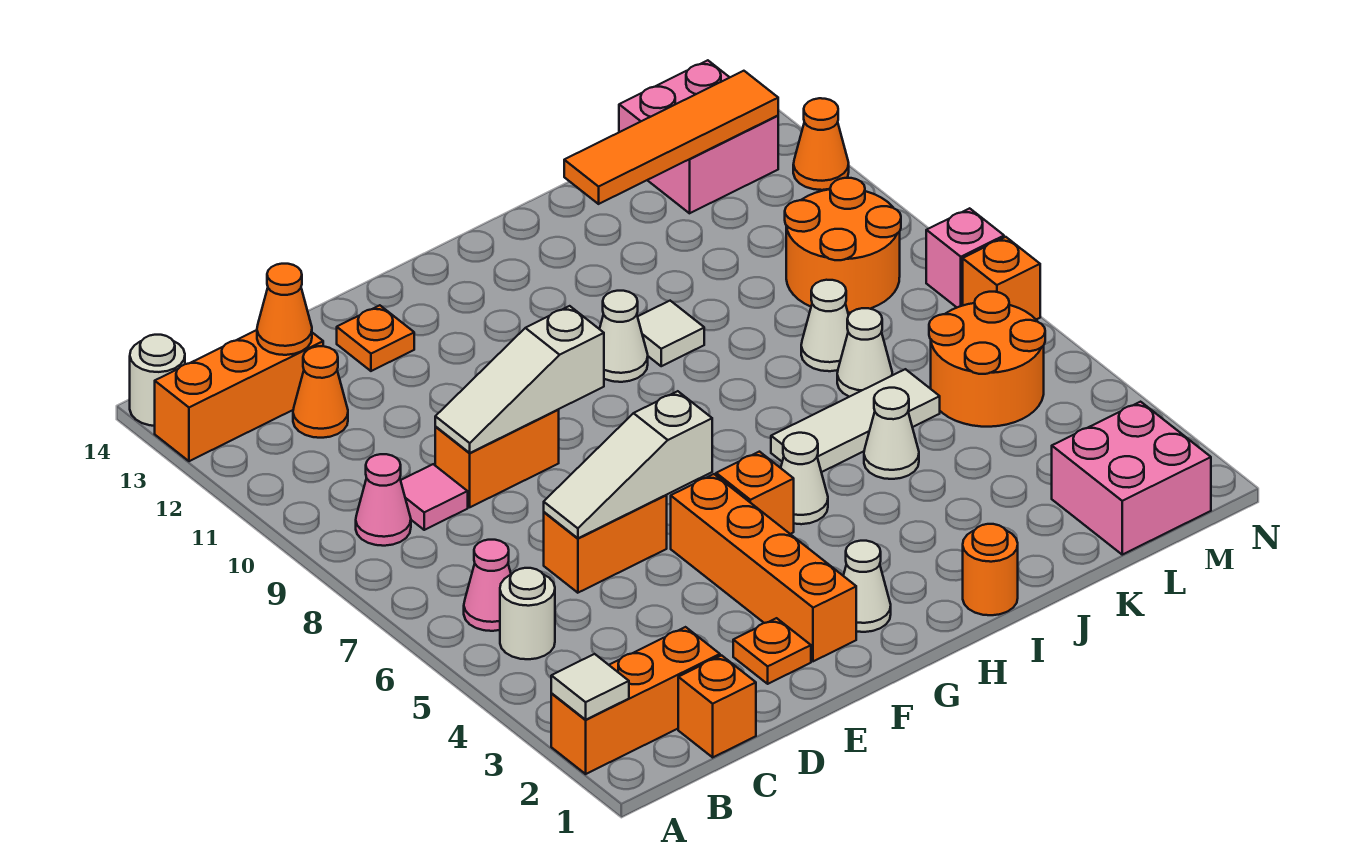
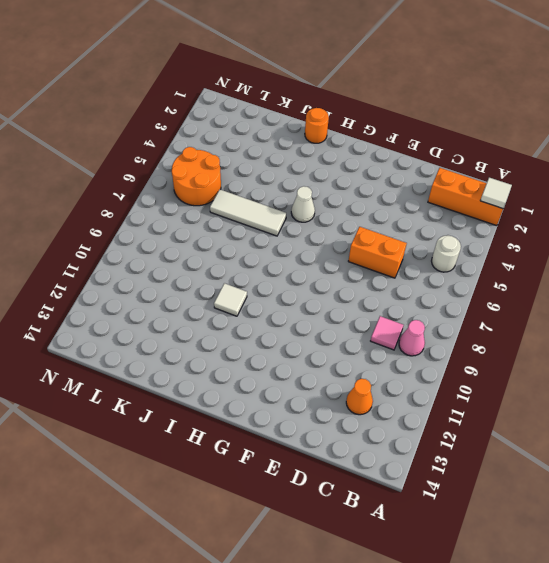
none -> orange 1x3 brick [155,330,323,461]
none -> white 1x1 round brick [130,335,185,426]
none -> pink 1x1 cone [464,540,511,631]
none -> orange 1x1 brick [678,655,756,757]

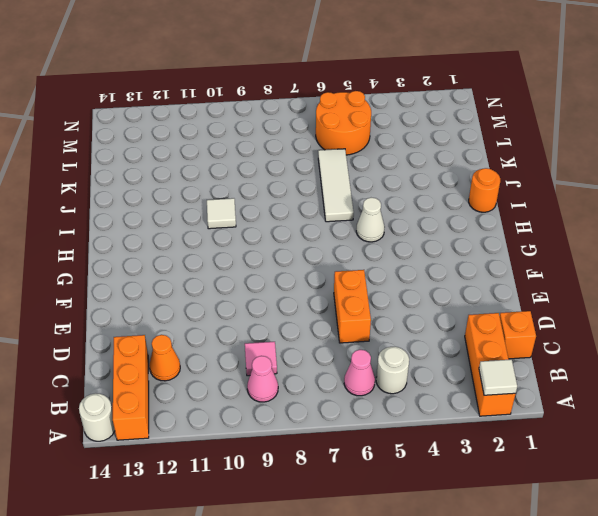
none -> orange 1x2 brick [435,410,559,507]
none -> orange 1x1 plate [733,618,811,684]
none -> orange 1x1 plate [337,305,414,371]
none -> orange 1x4 brick [671,474,856,661]

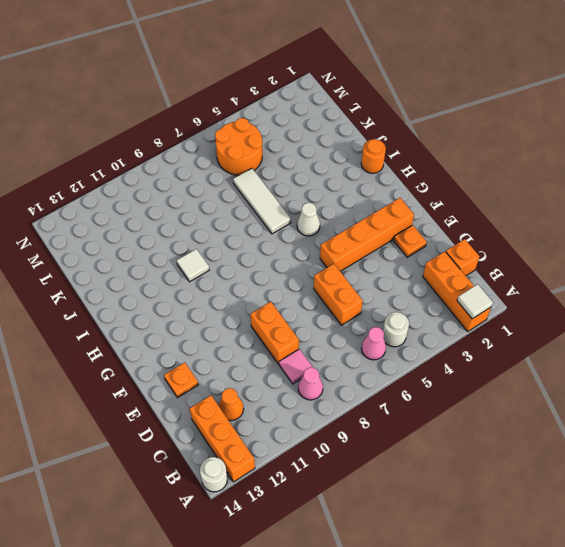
none -> white 1x1 cone [843,541,891,632]
none -> orange 1x1 brick [716,452,794,534]
none -> white 1x1 cone [600,291,648,382]
none -> white 1x1 cone [864,388,919,479]

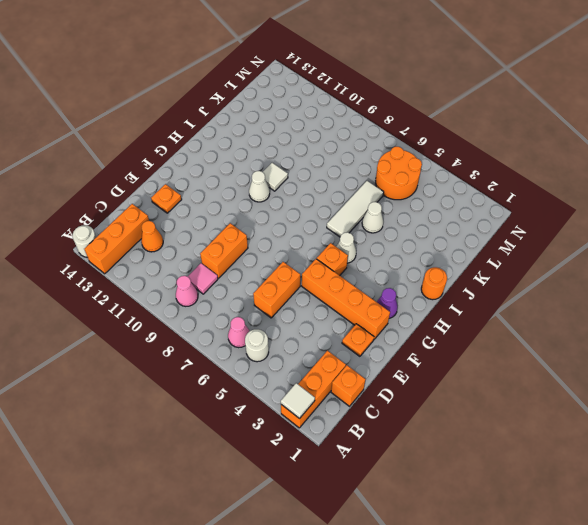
purple 1x1 cone [377,288,398,318] -> white 1x1 cone [843,541,891,632]
none -> white 1x1 cone [837,308,892,397]
none -> white 1x1 cone [801,280,849,371]
none -> pink 2x2 brick [1052,402,1211,555]
none -> orange 2x2 round brick [785,178,901,313]

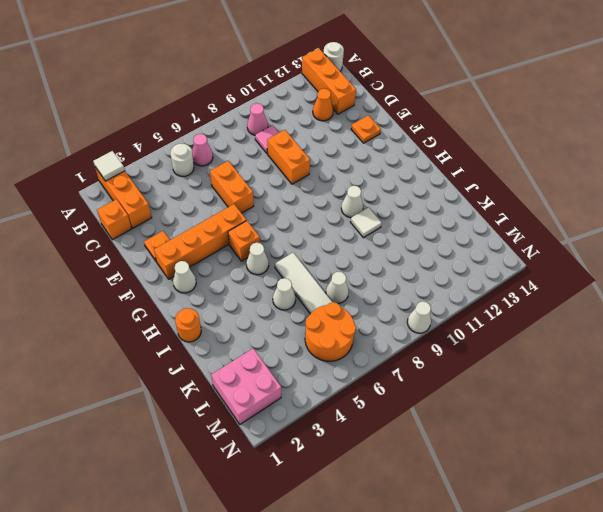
white 1x1 cone [407,301,431,333] -> white 1x1 cone moved to [801,280,849,371]
none -> orange 2x2 round brick [785,178,901,313]
none -> pink 2x2 brick [619,60,778,213]
none -> orange 1x1 brick [963,237,1040,319]
none -> pink 1x1 brick [926,208,1004,307]

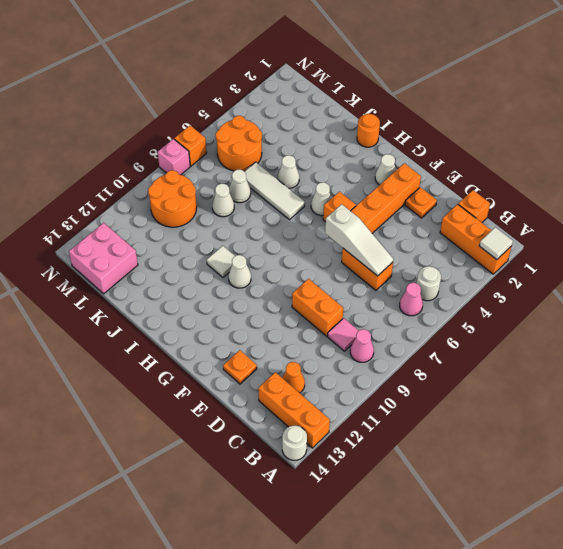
none -> pink 2x2 brick [1052,402,1211,555]
none -> orange 1x1 cone [793,98,849,190]
none -> orange 1x1 cone [257,264,312,355]
none -> white 1x3 slope [435,306,604,453]

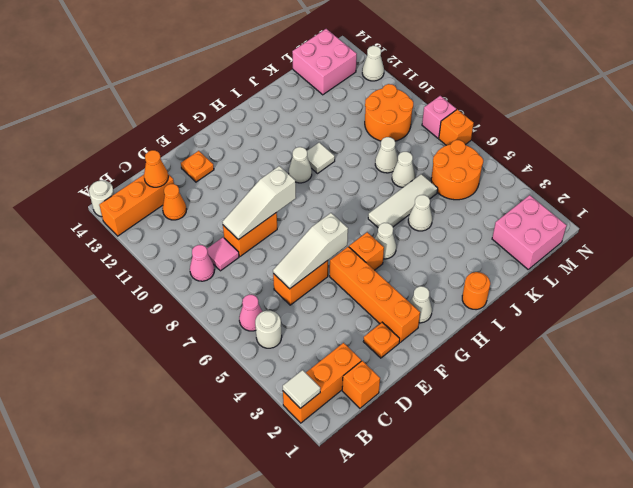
white 1x1 cone [362,46,384,81] -> orange 1x1 cone [793,98,849,190]
none -> orange 1x4 tile [564,71,778,204]

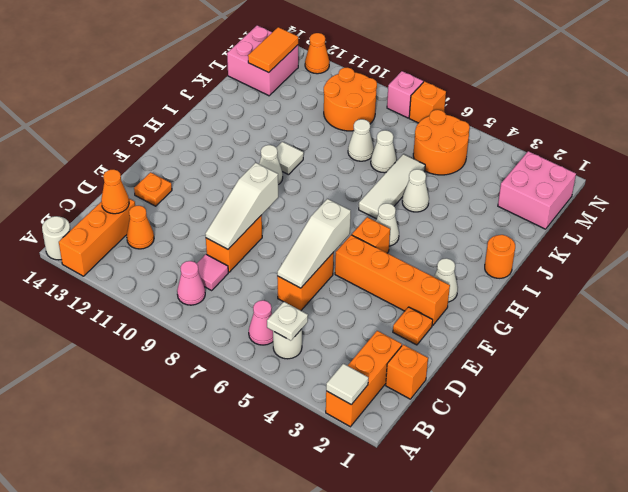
white 1x1 plate [267,302,308,341] -> none
orange 1x2 tile [248,27,298,73] -> orange 1x4 tile [564,71,778,204]

